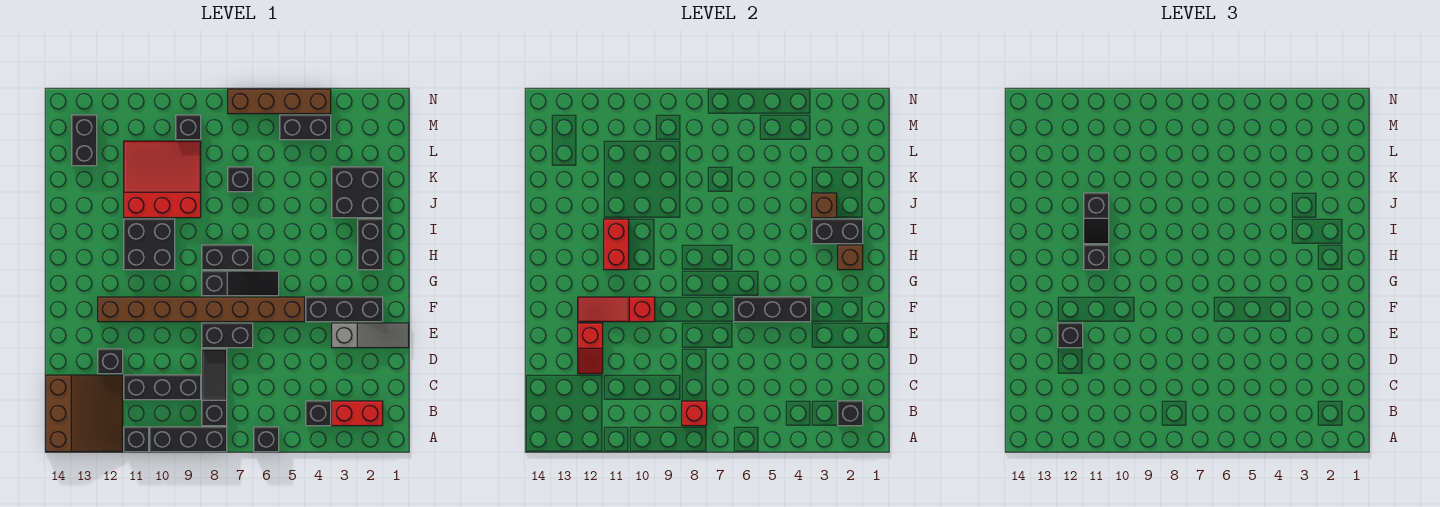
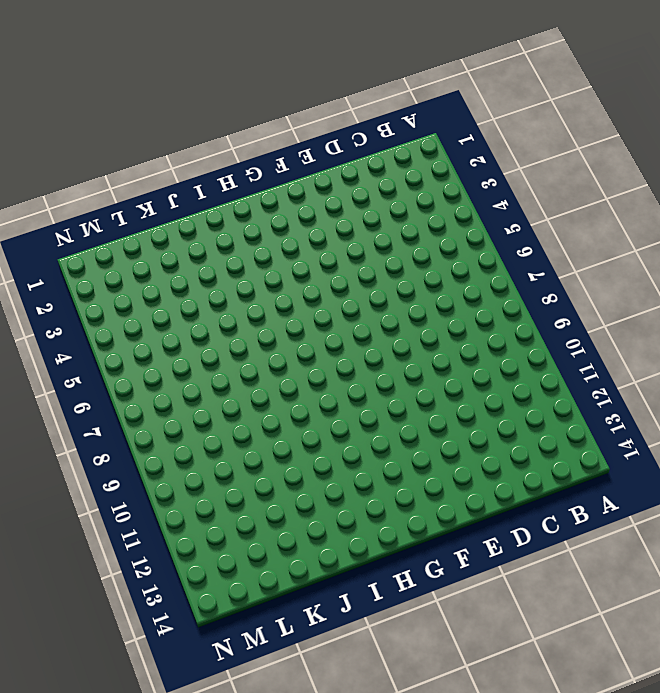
none -> black 1x1 brick [254,427,279,452]
none -> black 1x3 brick [150,427,227,452]
none -> black 1x1 brick [124,427,149,452]
none -> brown 3x3 slope [46,375,123,452]

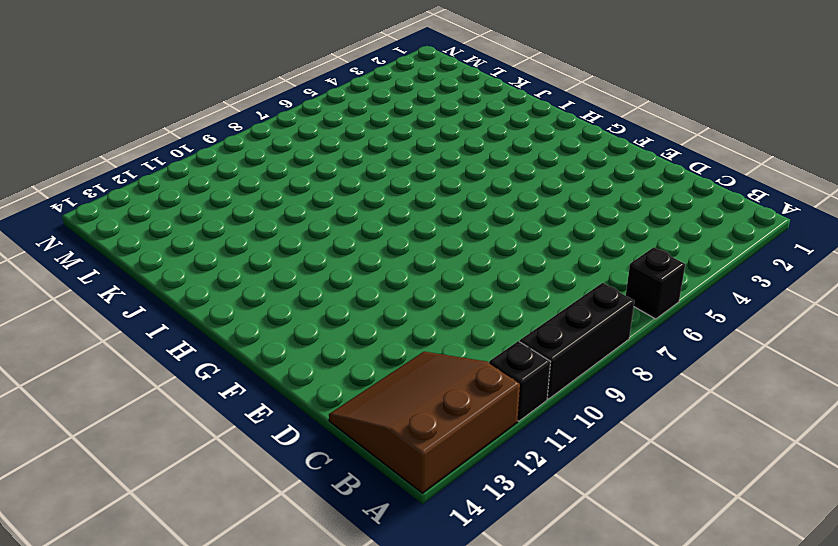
brown 3x3 slope [329,352,520,493] -> brown 3x3 slope turned to [46,375,123,452]
none -> red 1x2 brick [332,401,383,426]
none -> black 1x1 brick [306,401,331,426]
none -> black 1x3 slope [202,349,227,426]
none -> black 1x3 brick [124,375,201,400]

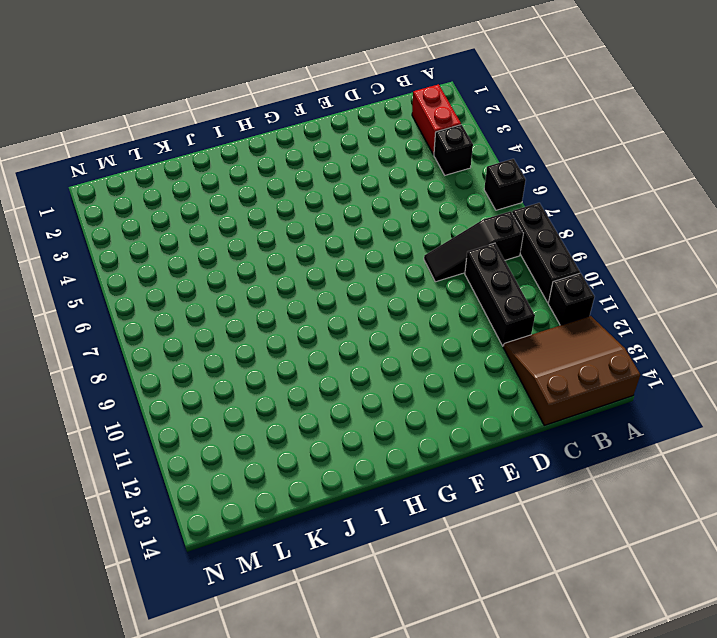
none -> black 1x1 brick [98,349,123,374]
none -> grey 1x3 slope [332,323,409,348]
none -> black 1x2 brick [202,323,253,348]
none -> black 1x3 brick [306,297,383,322]

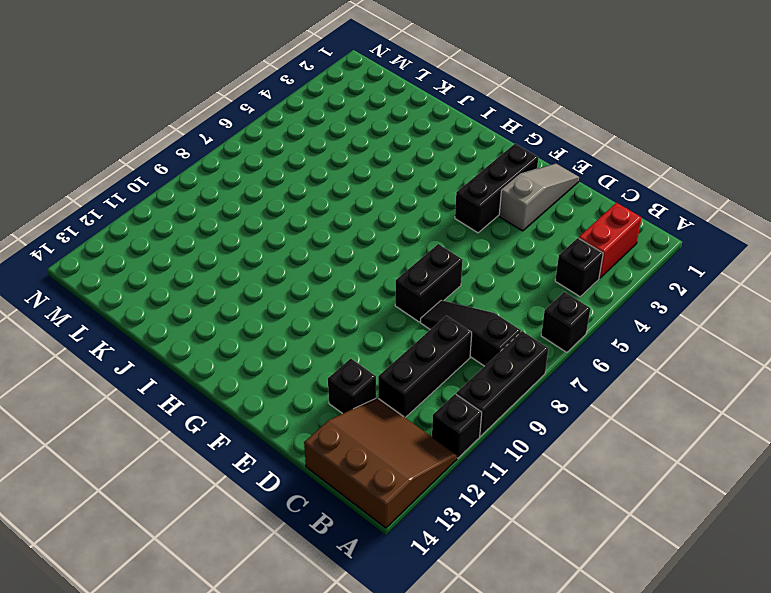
none -> brown 1x8 brick [98,297,305,322]
none -> black 1x3 slope [202,271,279,296]
none -> black 1x2 brick [358,219,383,270]
none -> black 1x2 brick [202,245,253,270]

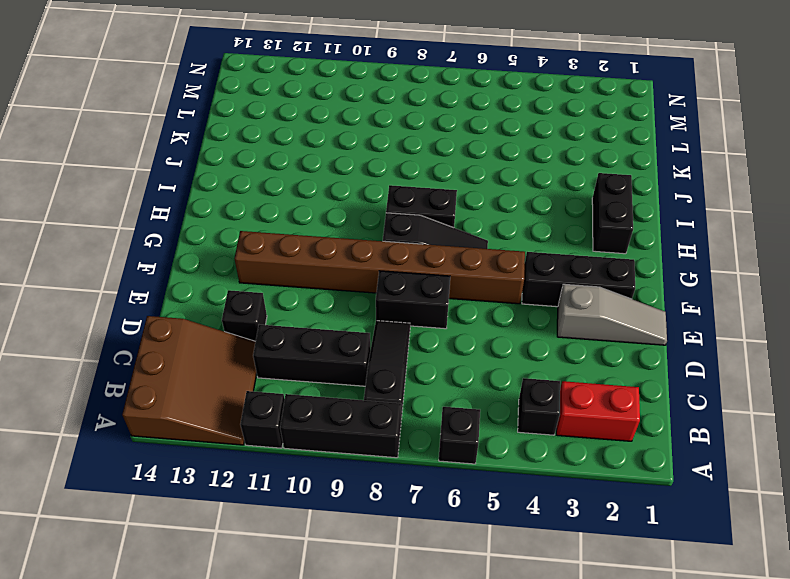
none -> black 2x2 brick [124,219,175,270]
none -> black 2x2 brick [332,167,383,218]
none -> red 3x3 slope [124,141,201,218]
none -> black 1x1 brick [228,167,253,192]

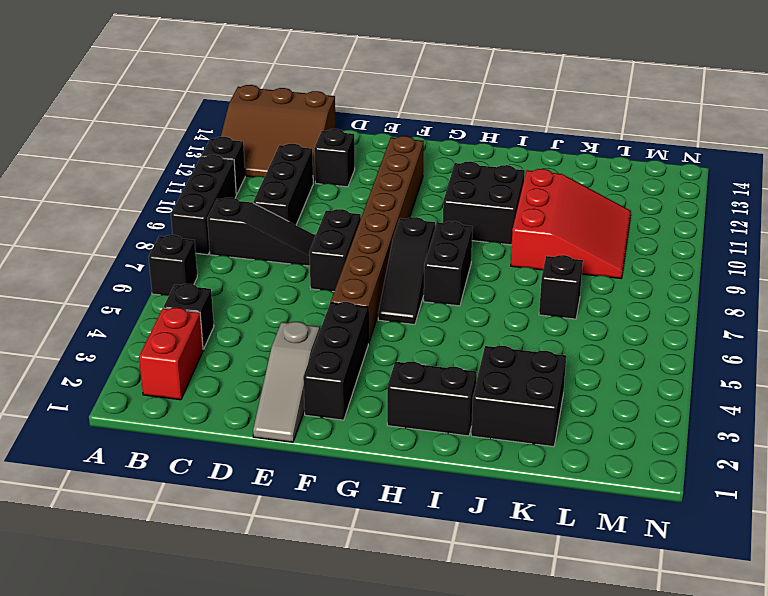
none -> black 1x2 brick [72,115,97,166]
none -> black 1x2 brick [280,115,331,140]
none -> black 1x1 brick [176,115,201,140]
none -> brown 1x4 brick [228,89,331,114]

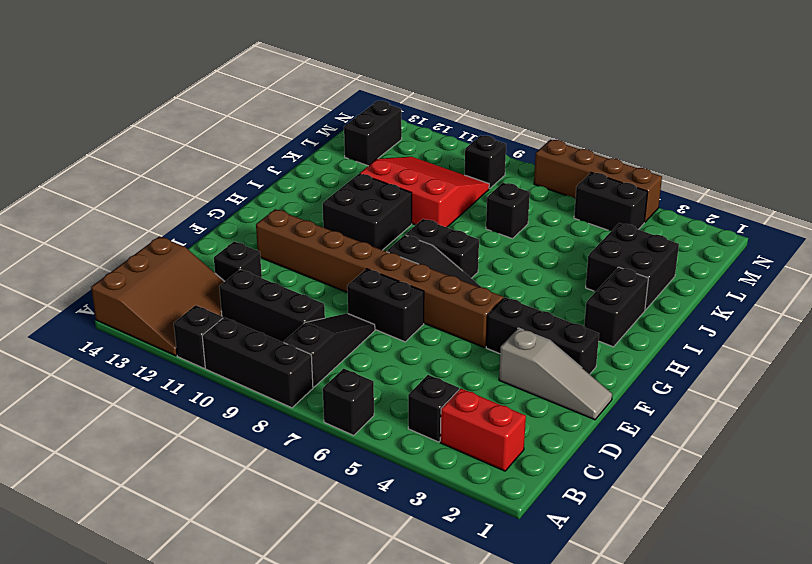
none -> black 1x1 brick [838,401,863,426]
none -> red 1x1 brick [682,401,707,426]
none -> red 1x2 slope [578,323,603,374]
none -> black 1x3 brick [734,297,811,322]

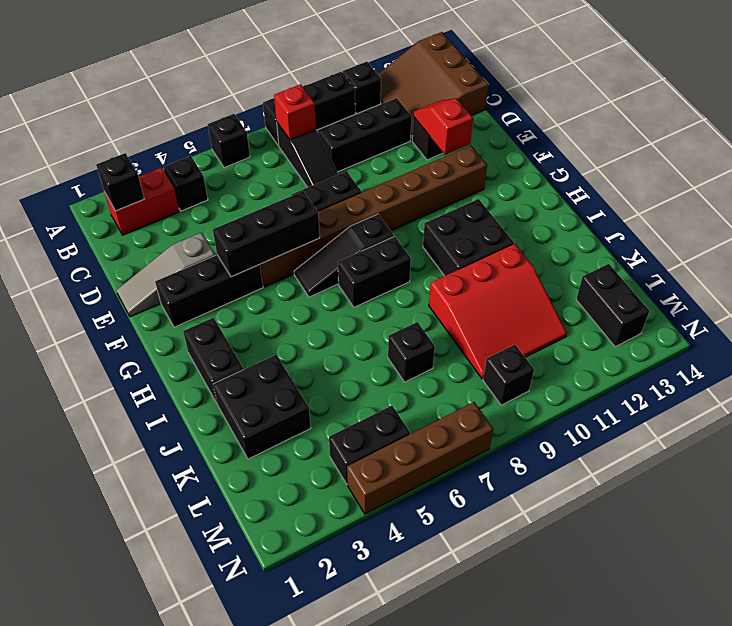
none -> red 1x3 slope [578,297,655,322]
none -> brown 1x1 brick [838,245,863,270]
none -> red 1x2 brick [604,219,629,270]
none -> black 1x2 brick [812,219,863,244]

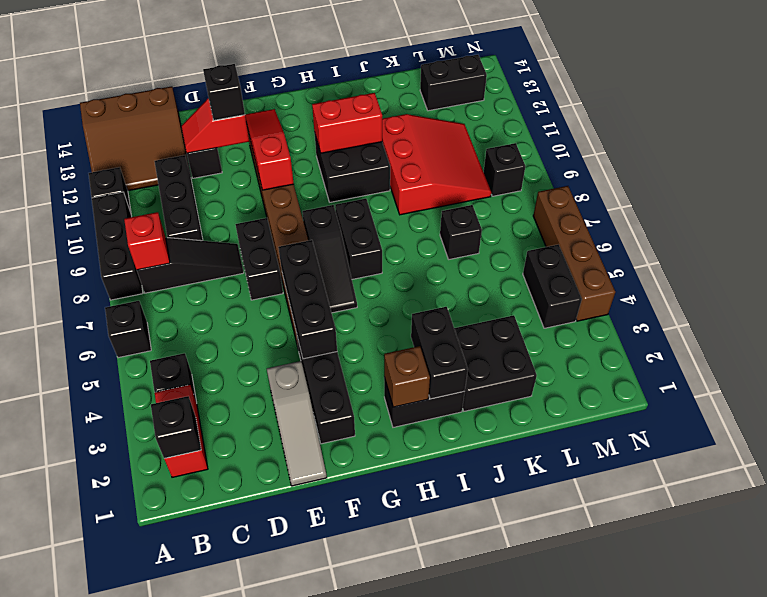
none -> brown 1x1 brick [812,193,837,218]
none -> black 1x1 brick [1084,245,1109,270]
none -> black 1x2 slope [1084,193,1109,244]

